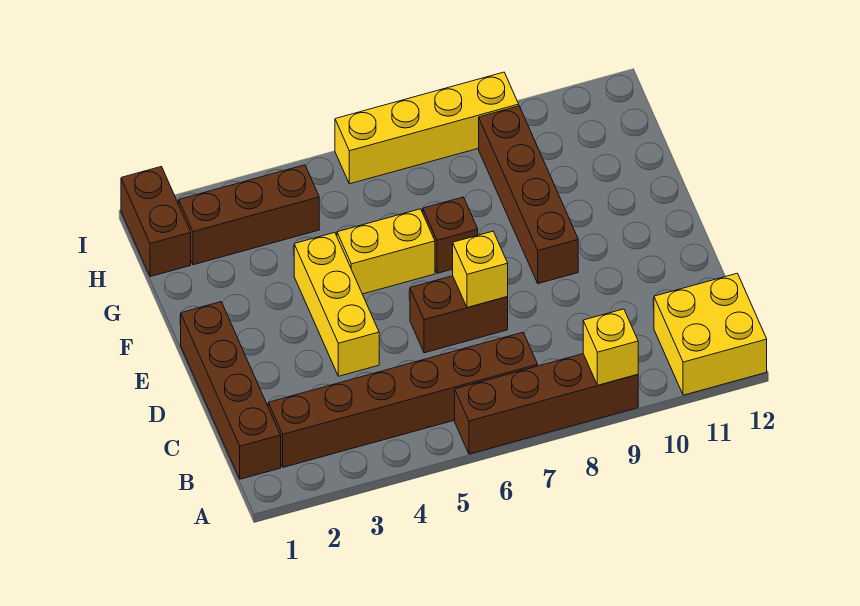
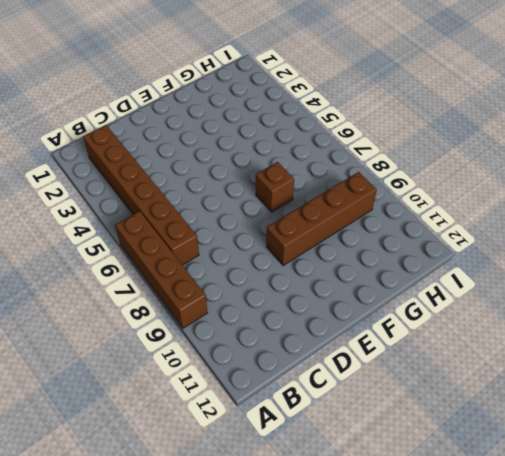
none -> yellow 2x2 brick [654,273,767,395]
none -> brown 1x4 brick [181,302,281,479]
none -> yellow 1x3 brick [294,233,379,376]

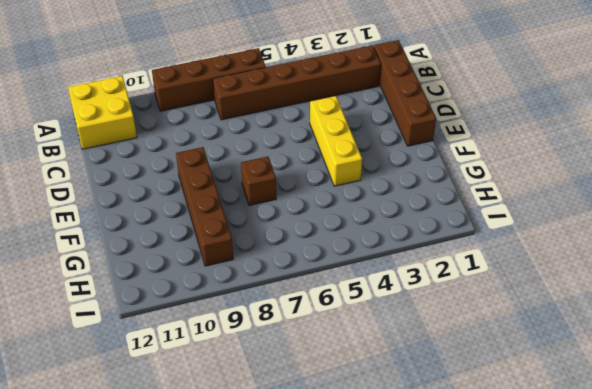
none -> brown 1x2 brick [410,276,508,353]
none -> yellow 1x2 brick [337,209,435,294]
none -> brown 1x2 brick [121,167,191,277]

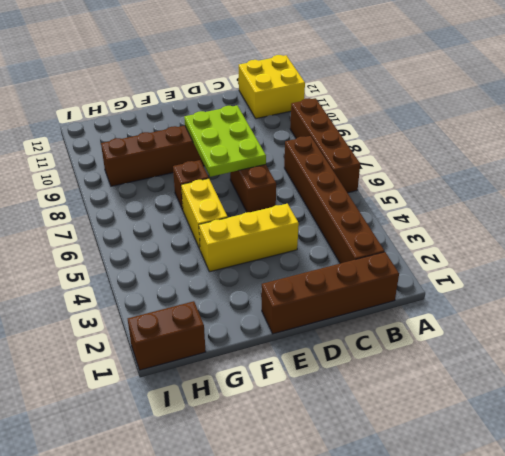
lime 2x3 plate [184,105,266,177] -> yellow 1x1 brick [453,231,508,308]
none -> brown 1x3 brick [179,165,319,265]
none -> yellow 1x4 brick [335,72,519,184]
none -> yellow 1x1 brick [583,309,638,385]

